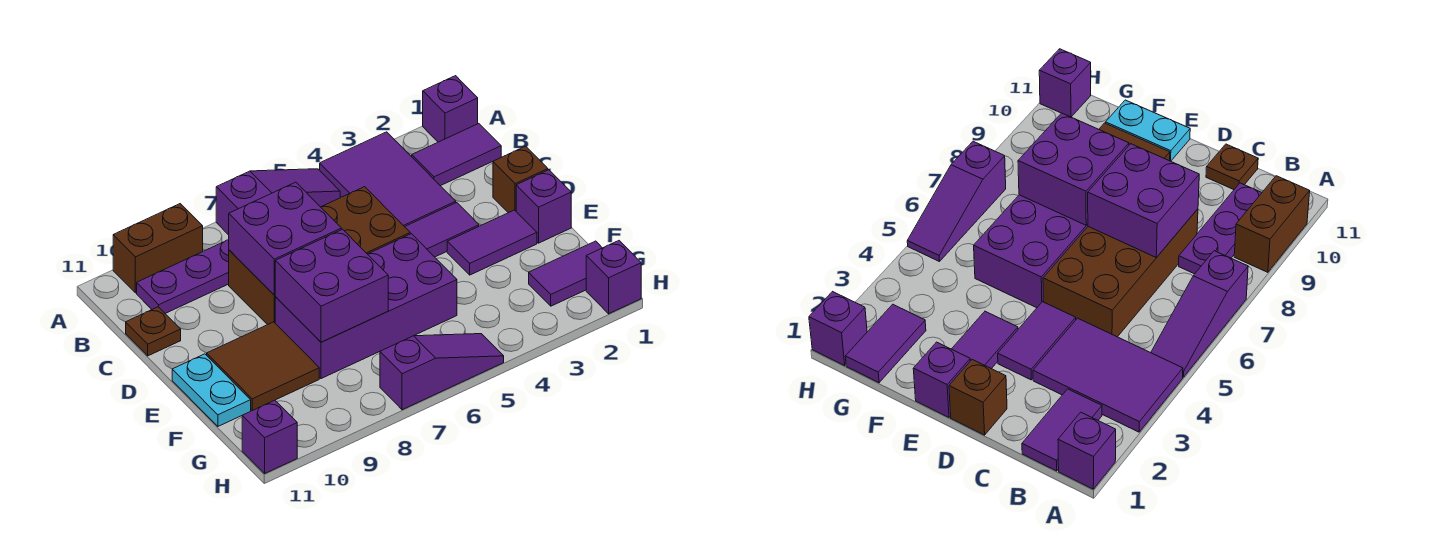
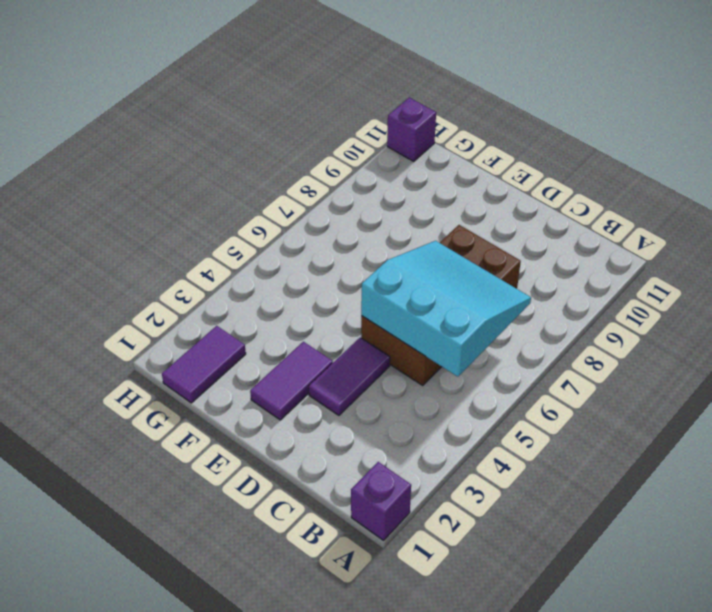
cyan 3x3 slope [361,241,531,377] -> purple 2x2 brick [229,182,341,295]
none -> purple 2x3 tile [320,132,456,227]
none -> purple 1x3 slope [216,169,340,235]
none -> brown 1x2 brick [113,204,203,293]

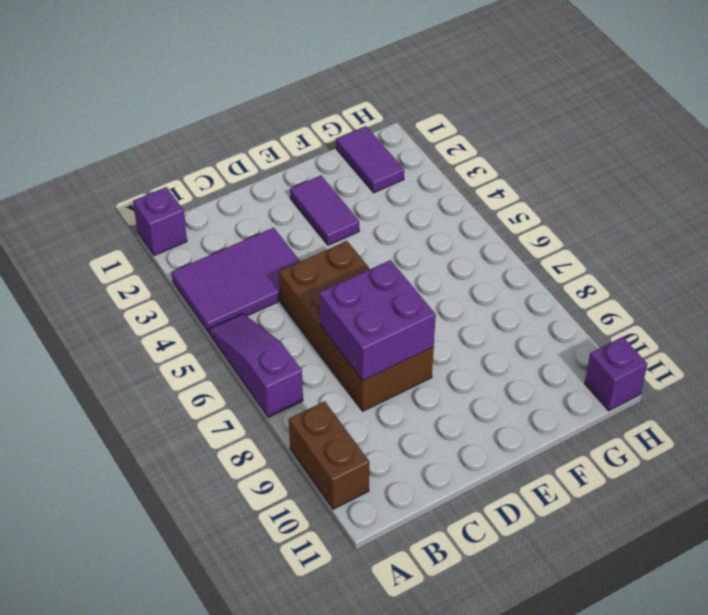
none -> purple 1x2 tile [412,124,501,186]
none -> purple 1x3 plate [137,240,229,313]
none -> brown 1x1 plate [126,307,181,356]

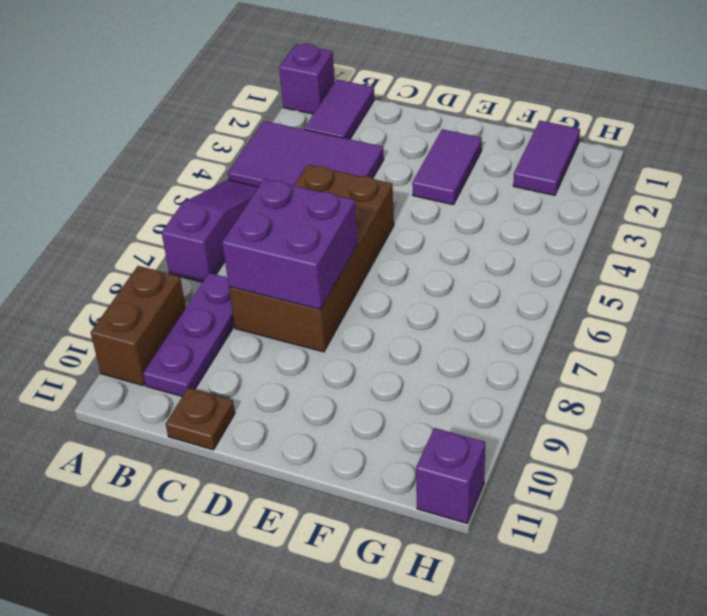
none -> brown 1x1 brick [493,146,548,213]
none -> purple 1x2 tile [405,203,479,257]
none -> purple 1x1 brick [516,170,571,243]

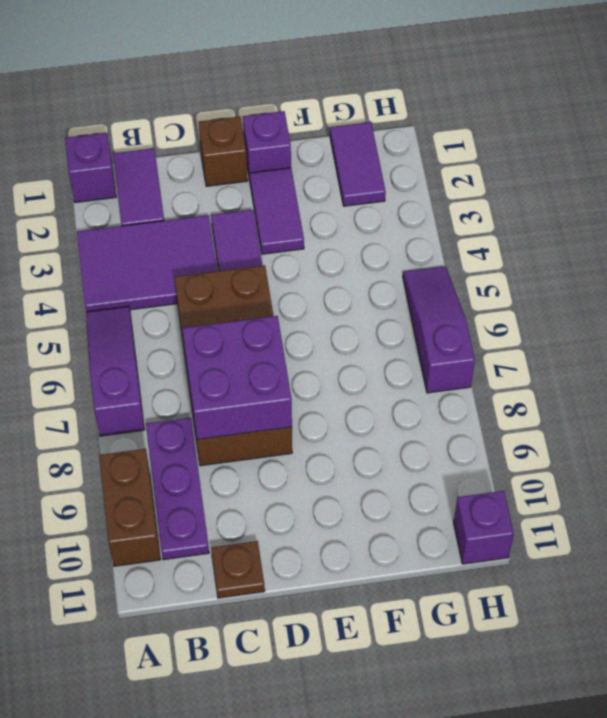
none -> purple 2x4 brick [275,234,457,379]
none -> brown 2x2 tile [207,322,319,410]
none -> cyan 1x2 plate [172,354,251,426]

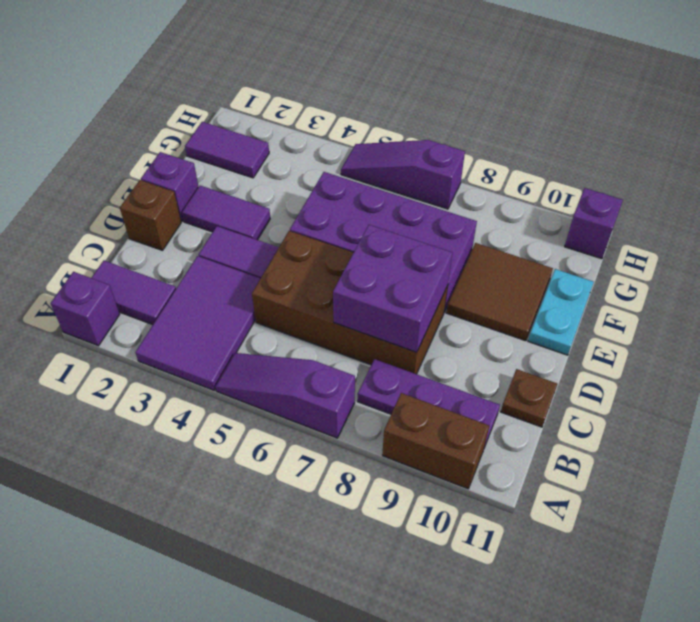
none -> purple 1x1 brick [586,241,641,314]
none -> purple 2x2 brick [275,229,388,342]

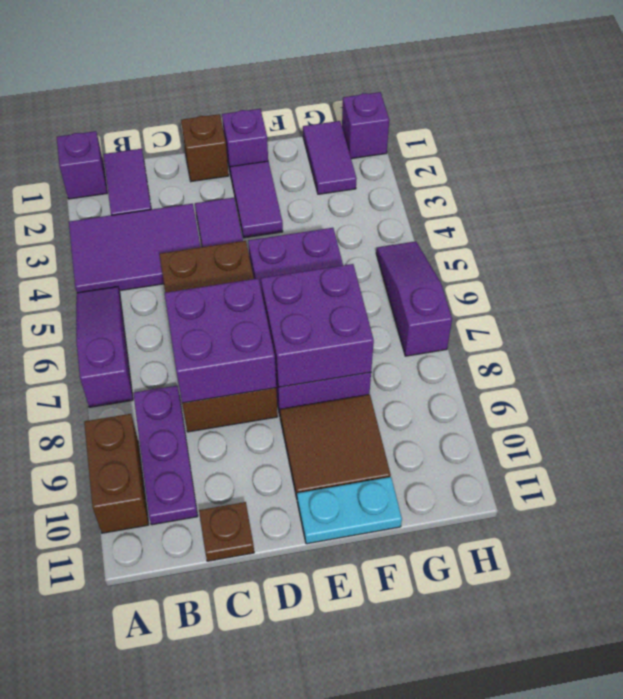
none -> purple 1x1 brick [242,400,297,473]

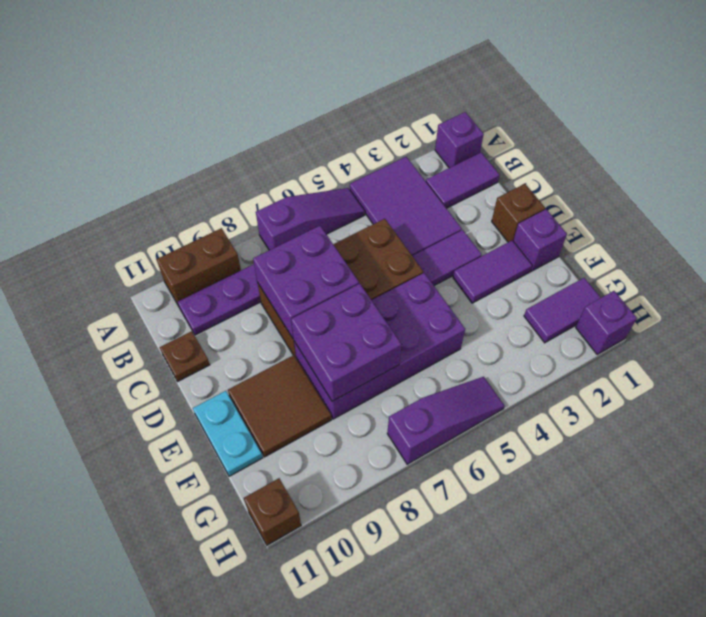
brown 1x1 brick [244,478,301,545] -> purple 1x1 brick [242,400,297,473]

